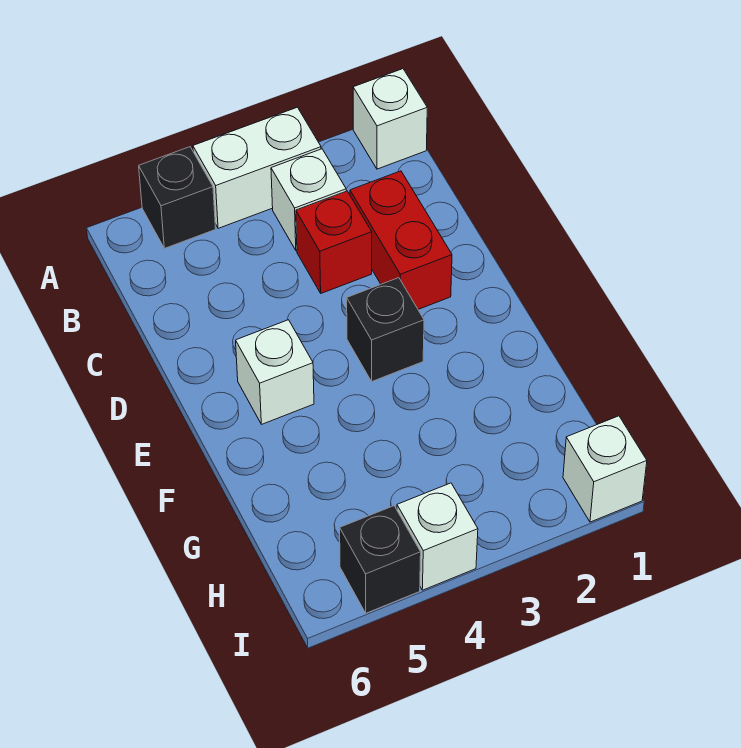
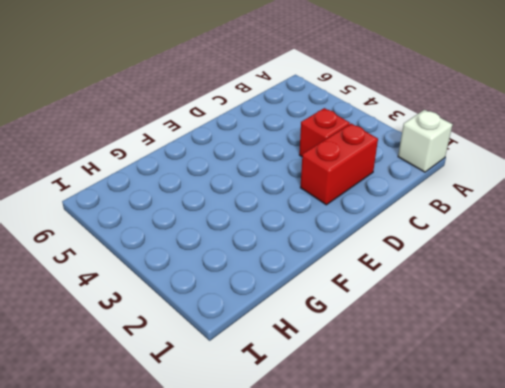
none -> white 1x2 brick [193,107,321,228]
none -> black 1x1 brick [139,147,216,248]

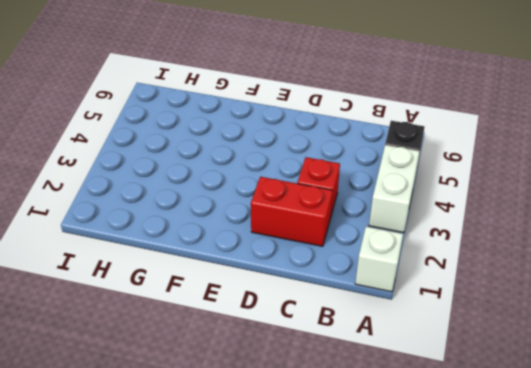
none -> white 1x1 brick [271,149,346,251]
none -> black 1x1 brick [347,278,424,381]

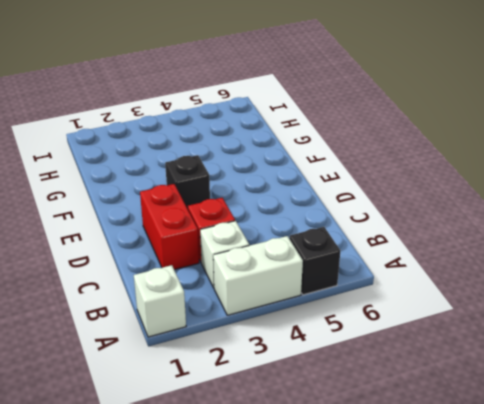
none -> white 1x1 brick [236,320,314,424]
none -> white 1x1 brick [563,416,647,522]

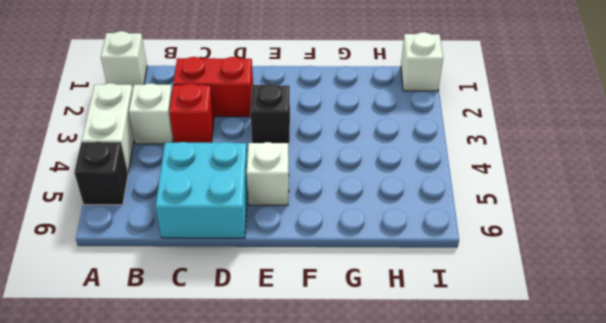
cyan 2x2 brick [156,142,248,238] -> none
none -> white 1x1 brick [397,483,478,590]
none -> black 1x1 brick [340,506,421,613]

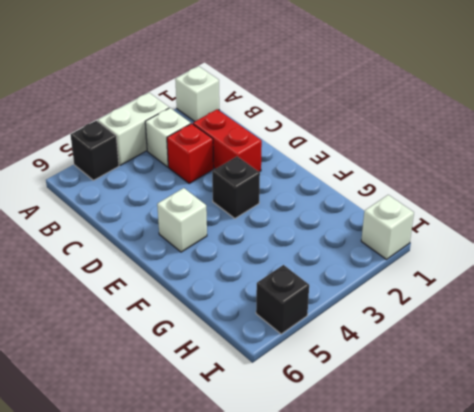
none -> white 1x1 brick [397,483,478,590]

